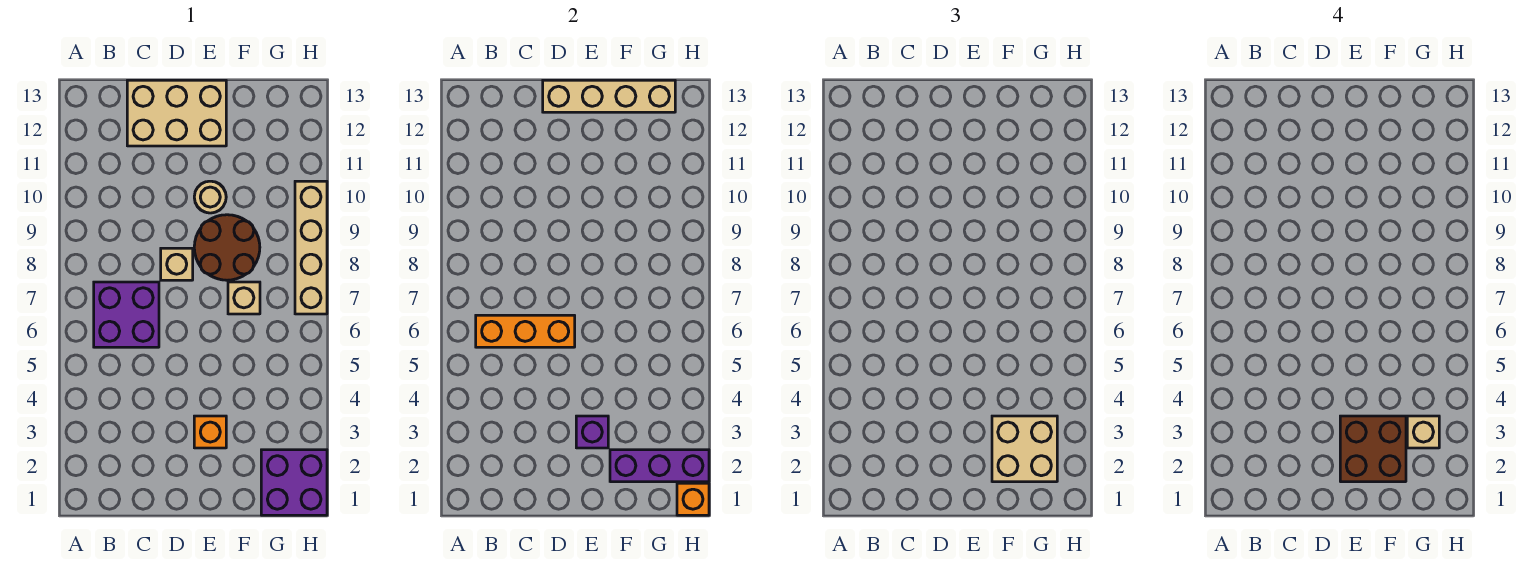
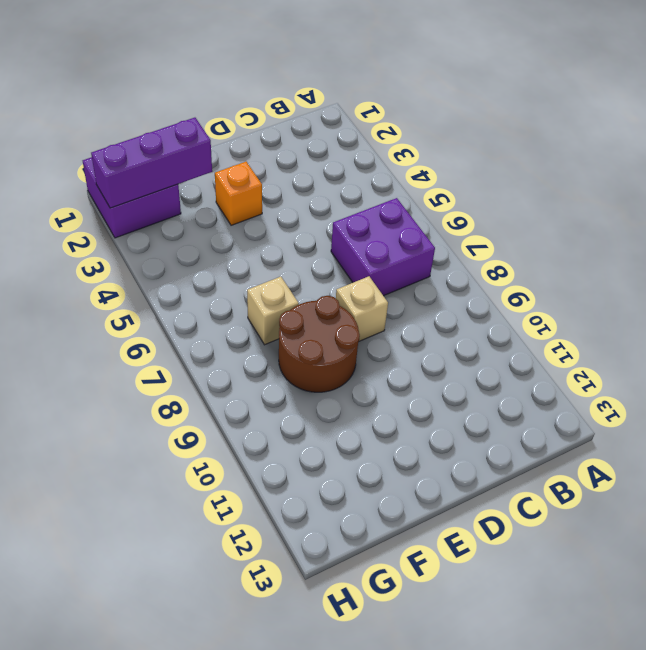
none -> tan 2x3 brick [127,80,226,146]
none -> tan 1x1 round brick [194,181,226,213]
none -> tan 1x4 brick [295,181,327,314]

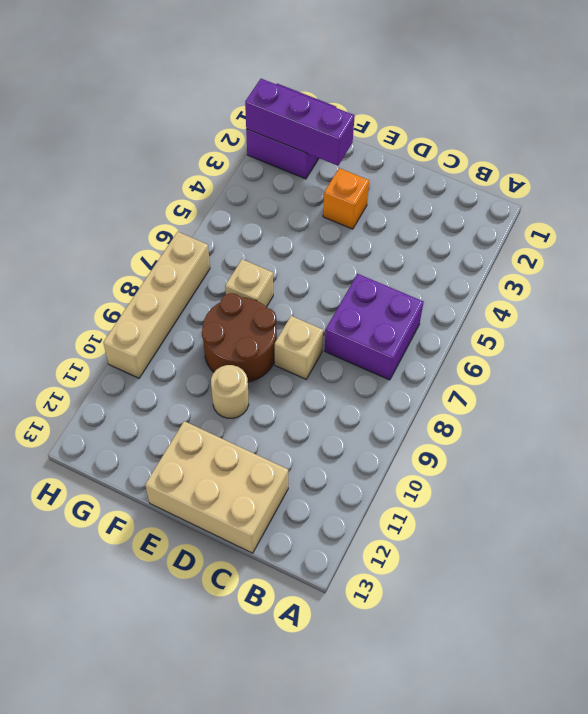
none -> orange 1x3 brick [476,315,575,347]
none -> tan 1x4 brick [543,80,675,112]
none -> purple 1x1 brick [576,416,608,448]

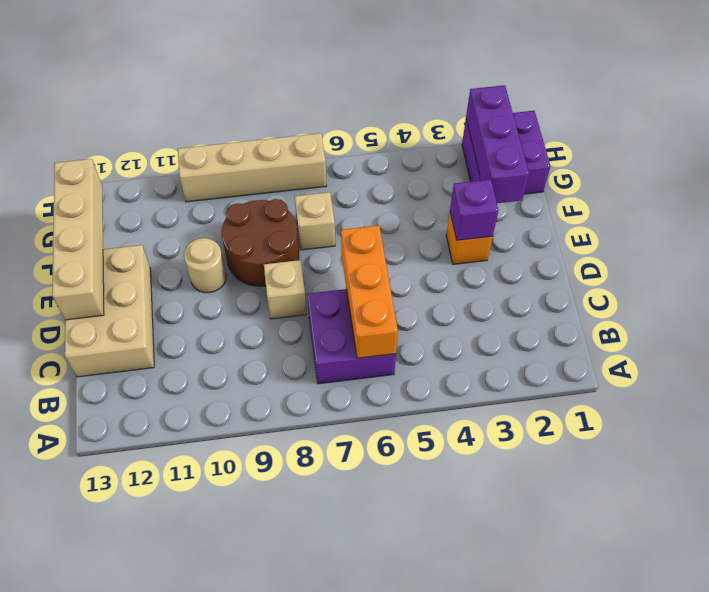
none -> orange 1x1 brick [677,483,709,515]
none -> tan 2x2 brick [992,416,1057,482]
none -> brown 2x2 brick [1340,416,1406,482]

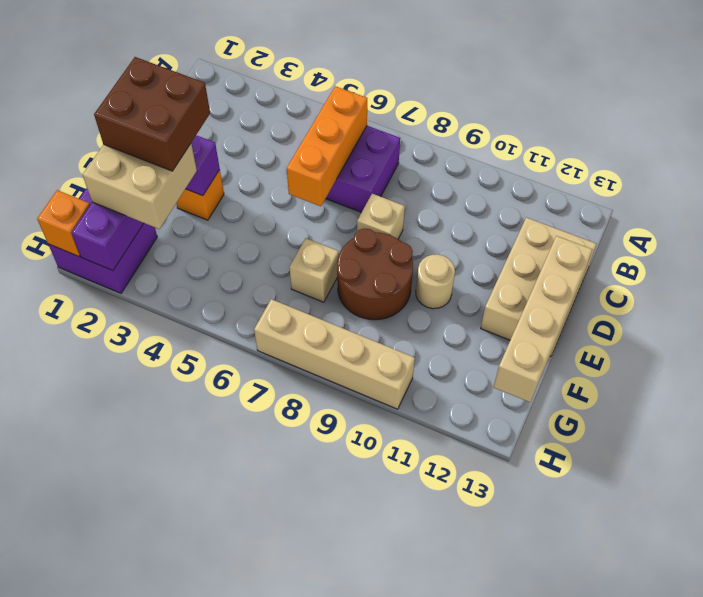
none -> tan 1x1 brick [1407,416,1439,448]

